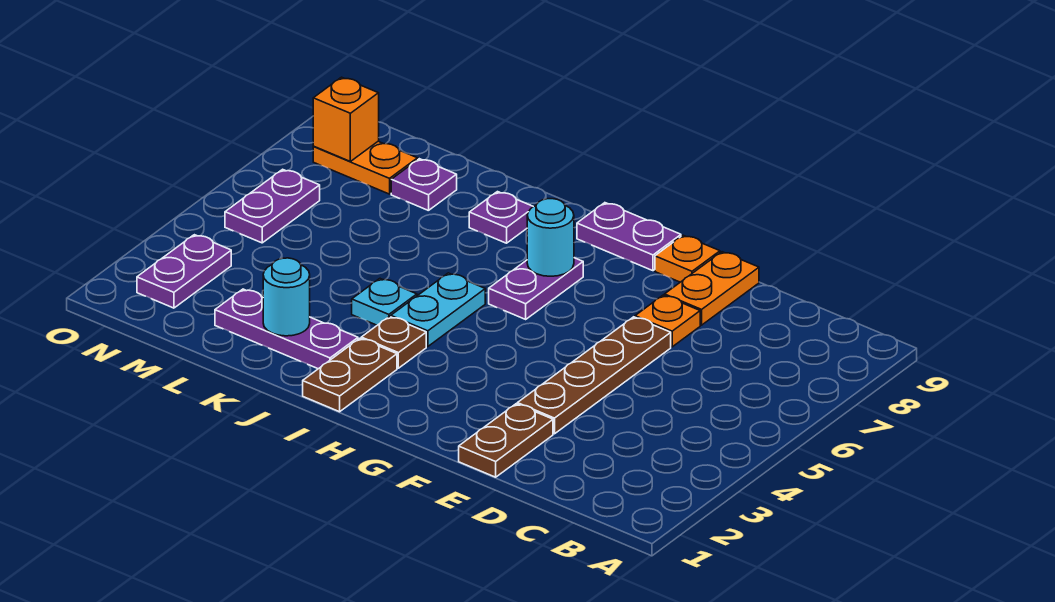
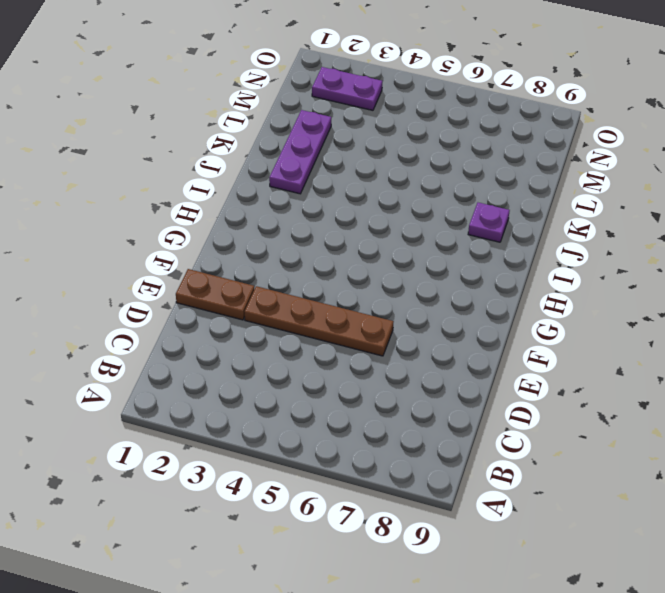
none -> orange 1x1 plate [635,295,700,347]
none -> orange 1x2 plate [665,252,759,325]
none -> orange 1x1 plate [655,235,720,282]

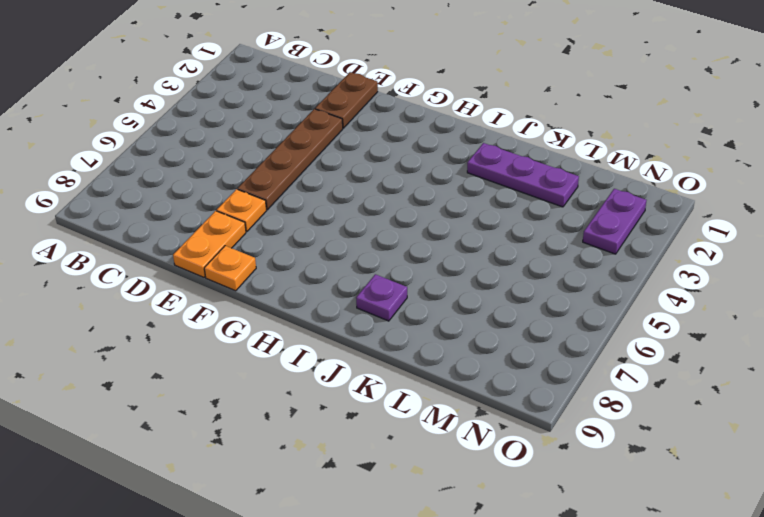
none -> purple 1x2 plate [577,203,681,271]
none -> purple 1x2 plate [489,258,583,319]
none -> brown 1x2 plate [303,338,397,412]

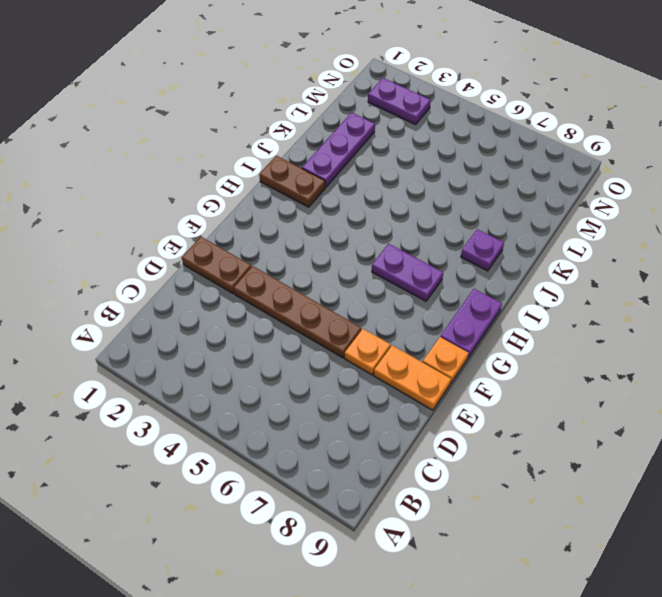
none -> brown 1x1 plate [361,317,426,368]
none -> cyan 1x2 plate [391,273,485,347]
none -> cyan 1x1 plate [352,279,417,325]

